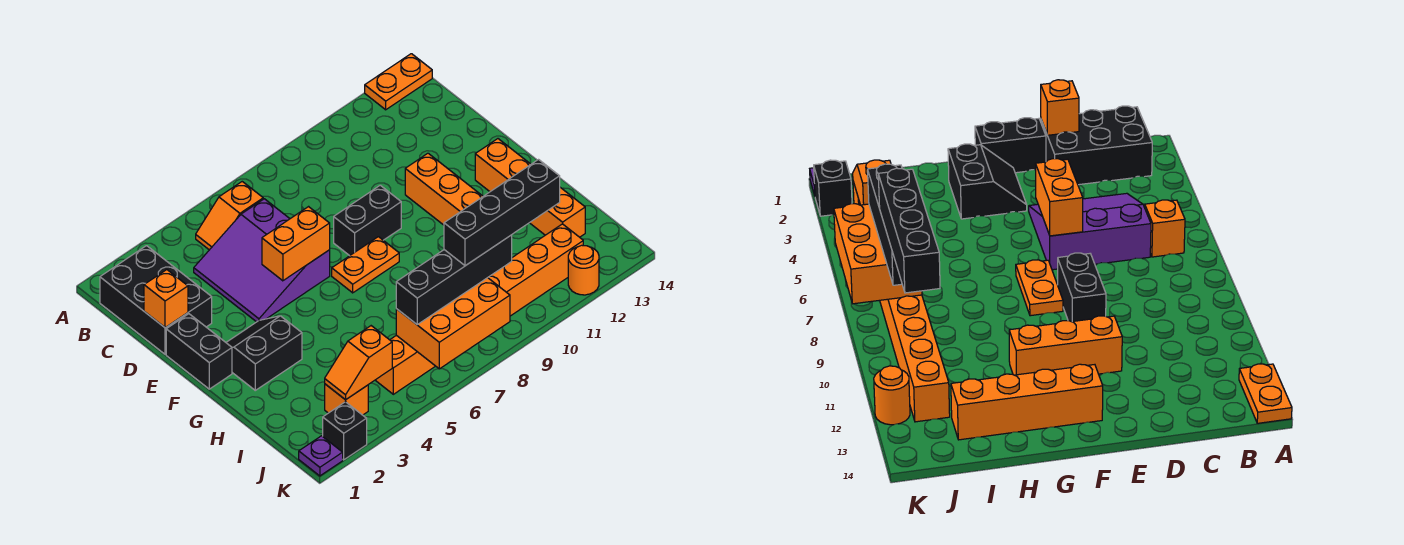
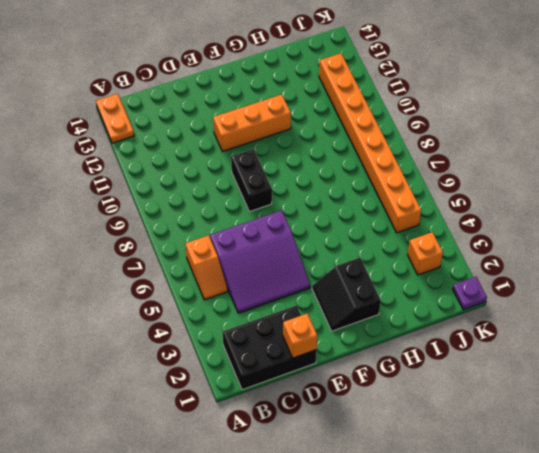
none -> black 1x2 brick [166,314,232,389]
none -> orange 1x2 plate [332,237,399,293]
none -> orange 1x4 brick [475,139,585,237]

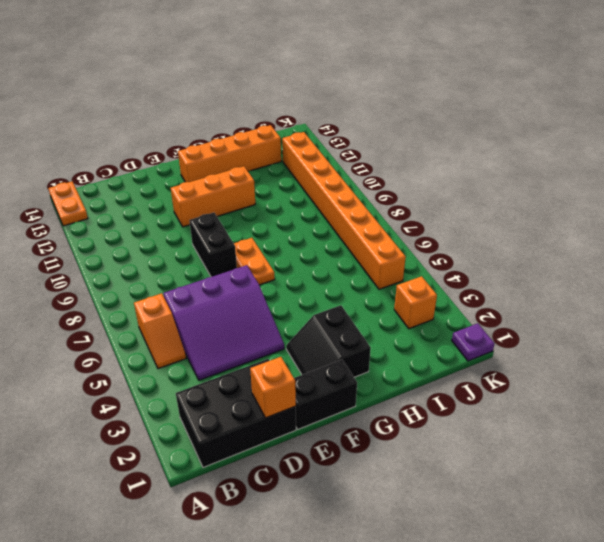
none -> black 1x1 brick [323,402,367,460]
none -> orange 1x1 round brick [568,245,599,295]
none -> orange 1x2 brick [262,207,330,281]

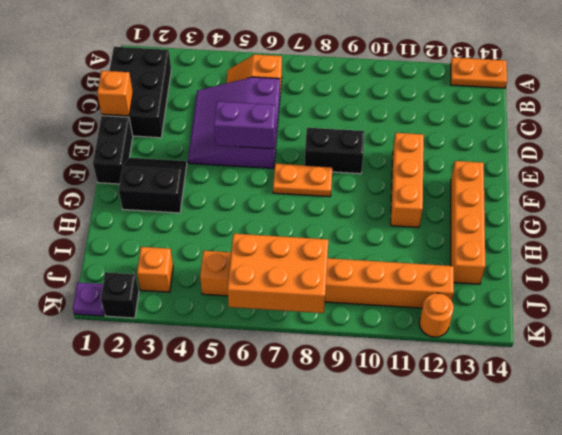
purple 1x2 brick [214,101,276,149] -> orange 1x2 brick [262,207,330,281]
none -> orange 1x2 slope [325,326,392,400]
none -> black 1x4 brick [396,235,512,324]
none -> black 1x4 brick [444,160,560,266]

